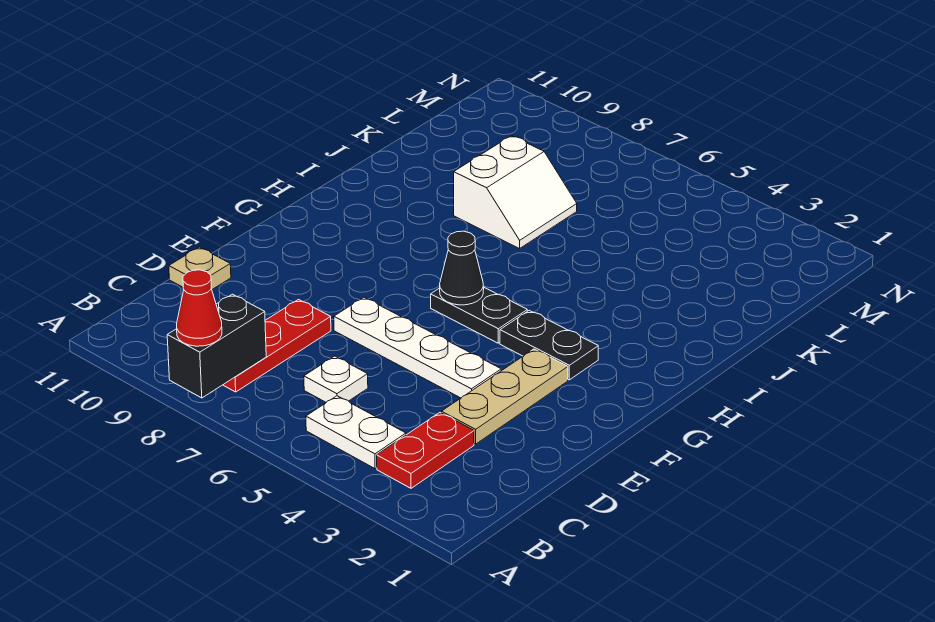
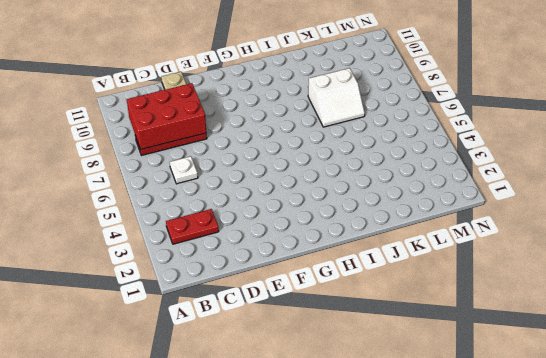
red 2x3 brick [127,83,206,150] -> black 1x2 brick [167,294,266,398]
none -> white 1x2 plate [306,396,406,469]
none -> tan 1x3 plate [441,349,568,444]
none -> white 1x4 plate [334,297,501,398]

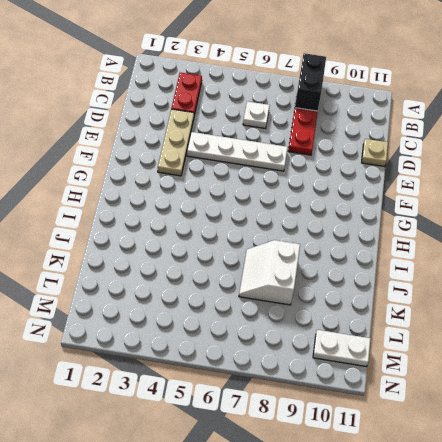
white 1x2 plate [313,330,370,367] -> white 1x2 plate moved to [306,396,406,469]
none -> black 1x2 plate [500,310,598,380]
none -> black 1x2 plate [431,288,527,343]
none -> black 1x1 cone [440,231,484,305]

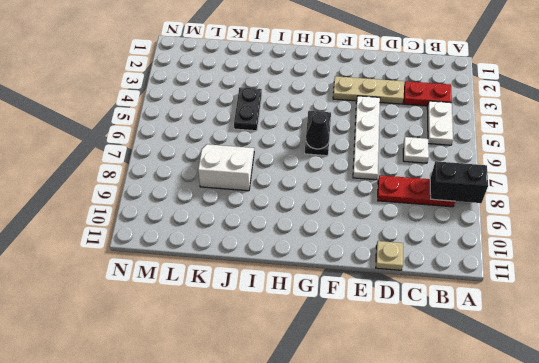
black 1x2 plate [234,87,262,131] -> black 1x2 plate moved to [500,310,598,380]
none -> red 1x1 cone [177,270,222,346]

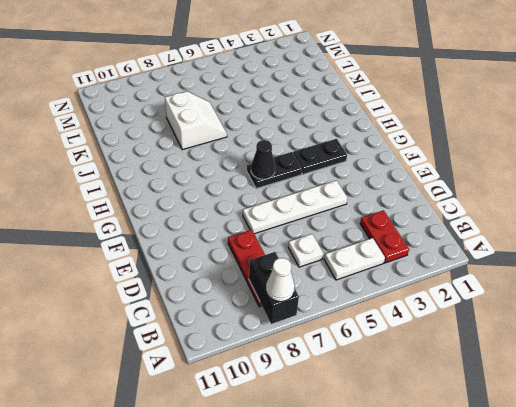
white 1x1 cone [266,258,295,302] -> red 1x1 cone [177,270,222,346]
none -> tan 1x3 plate [441,349,568,444]
none -> tan 1x1 plate [169,247,231,289]

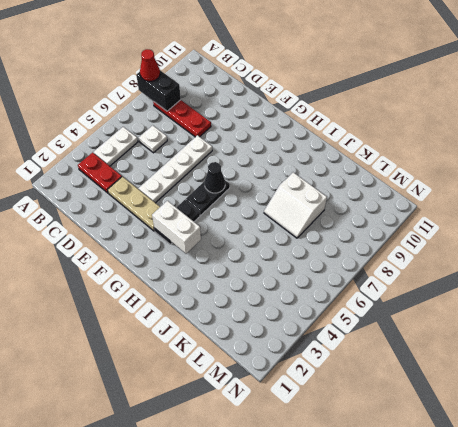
white 1x2 brick [152,201,201,254] -> none
none -> tan 1x1 plate [169,247,231,289]

